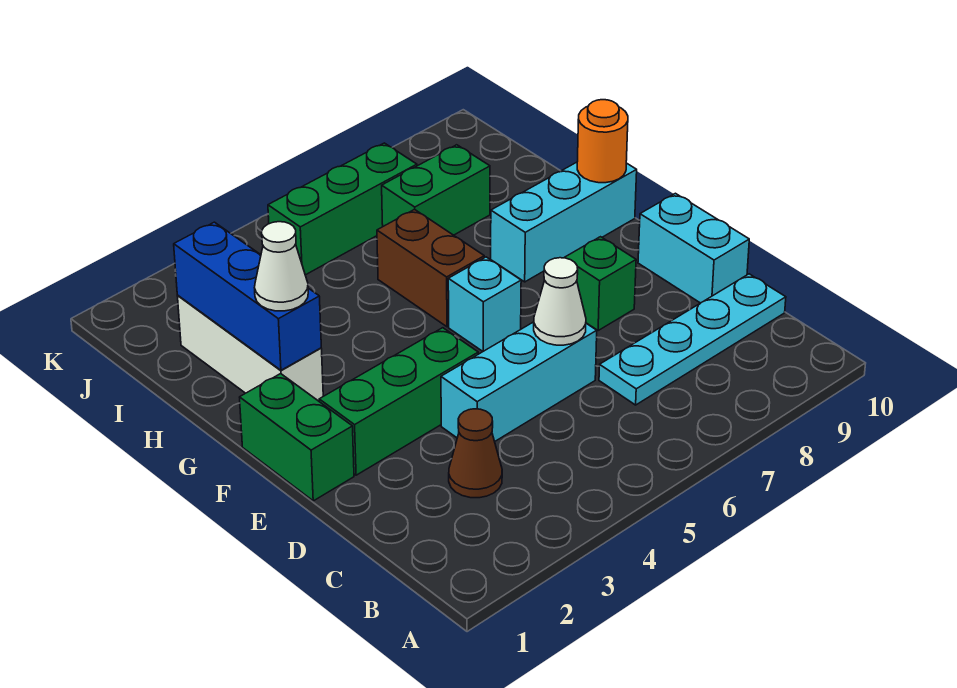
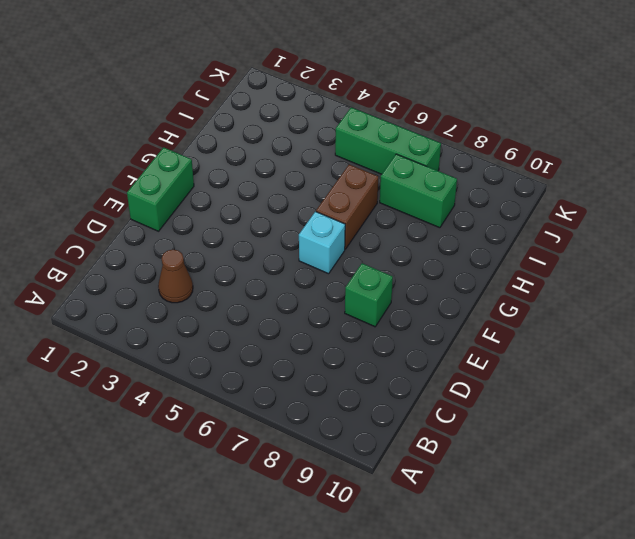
none -> cyan 1x4 plate [599,274,786,405]
none -> cyan 1x3 brick [441,322,597,441]
none -> cyan 1x2 brick [638,193,749,303]

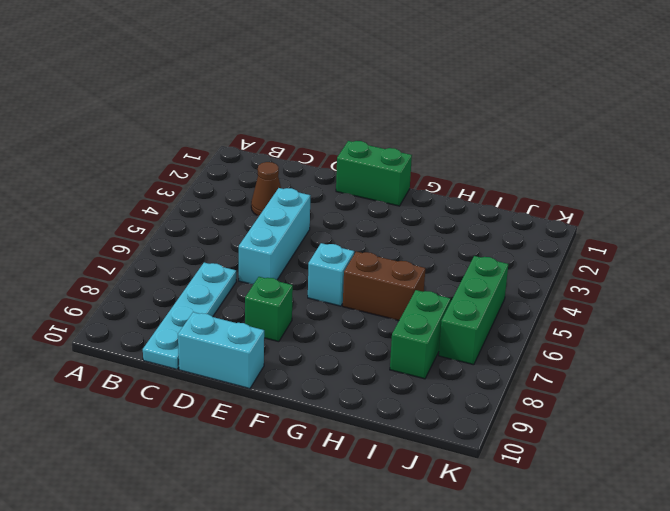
none -> green 1x3 brick [319,328,478,475]
none -> white 1x3 brick [178,296,323,401]
none -> cyan 1x3 brick [491,162,637,282]

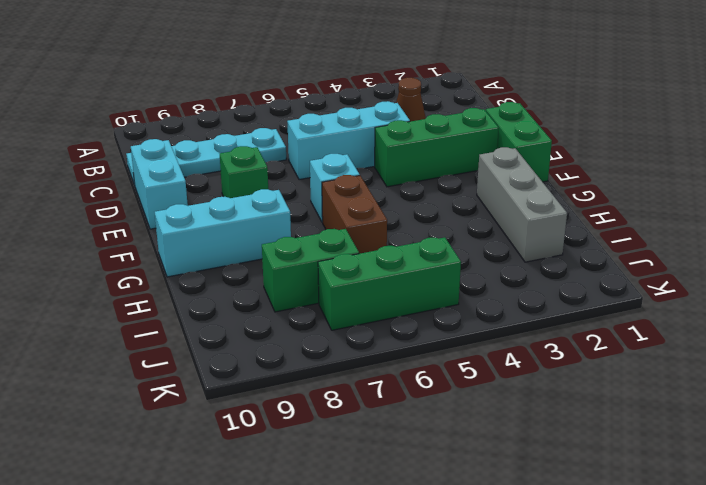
grey 1x3 brick [477,147,567,262] -> white 1x3 brick [178,296,323,401]
none -> white 1x1 cone [534,258,586,345]
none -> blue 1x3 brick [174,222,321,370]
none -> orange 1x1 round brick [577,100,628,183]

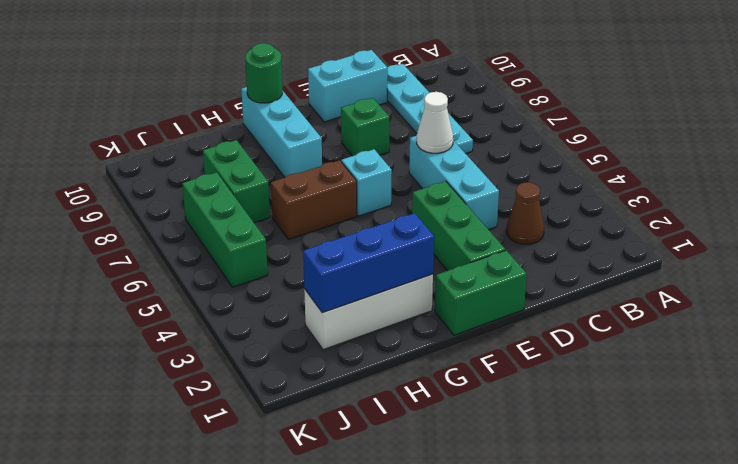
green 1x1 round brick [245,43,282,103] -> orange 1x1 round brick [577,100,628,183]
none -> white 1x1 cone [254,222,308,311]

